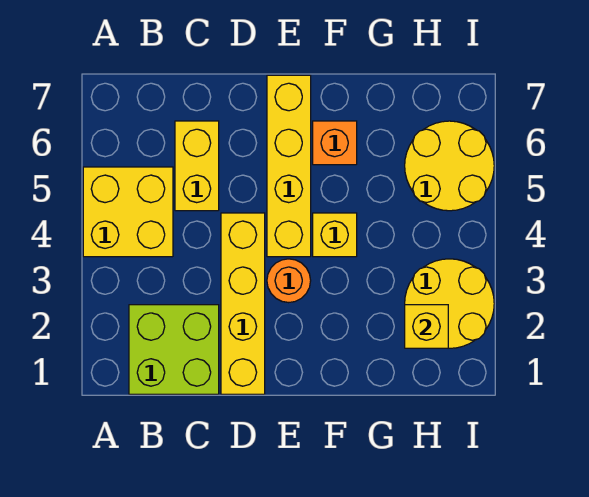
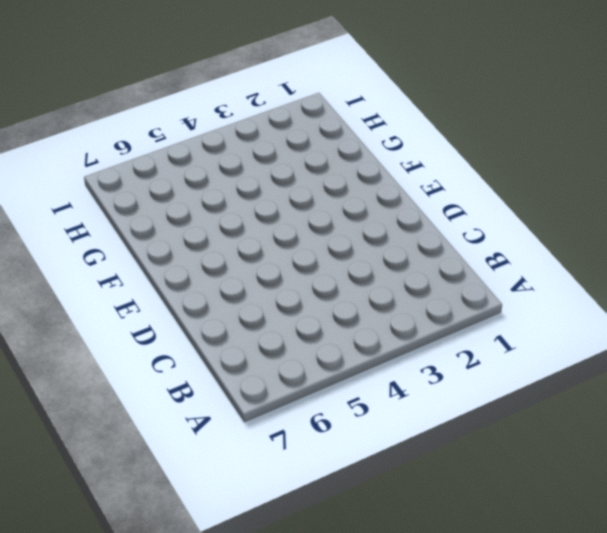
none -> yellow 2x2 brick [83,167,173,257]
none -> lime 2x2 brick [129,305,219,394]

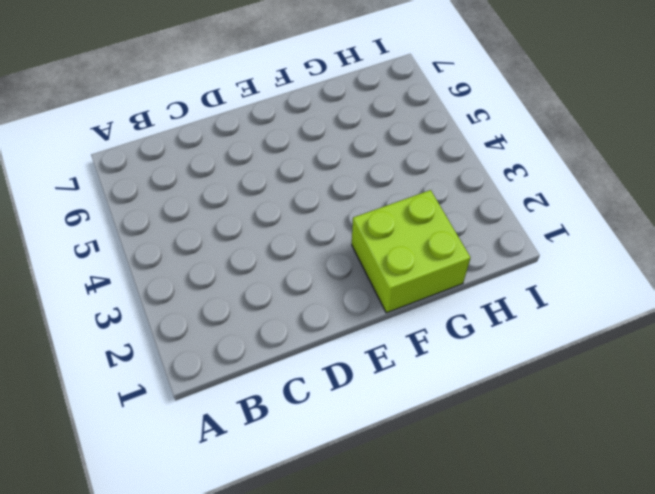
lime 2x2 brick [352,190,470,313] -> lime 2x2 brick moved to [129,305,219,394]
none -> yellow 2x2 brick [83,167,173,257]
none -> yellow 1x2 brick [175,121,219,211]

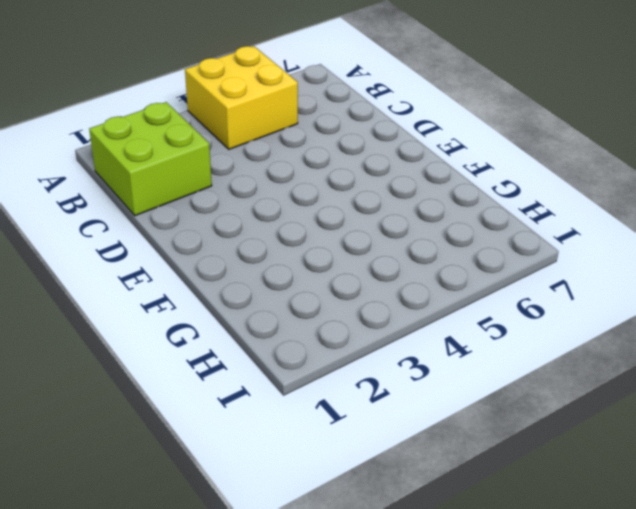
none -> yellow 1x2 brick [175,121,219,211]
none -> yellow 1x4 brick [221,213,265,394]

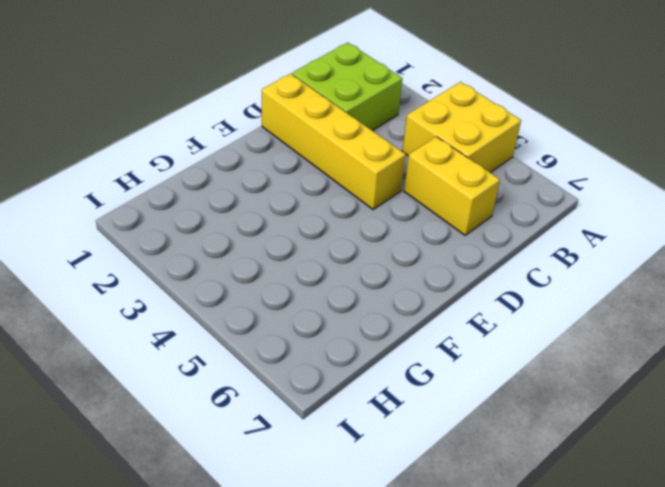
none -> orange 1x1 round brick [267,259,311,303]
none -> yellow 1x4 brick [267,75,311,257]

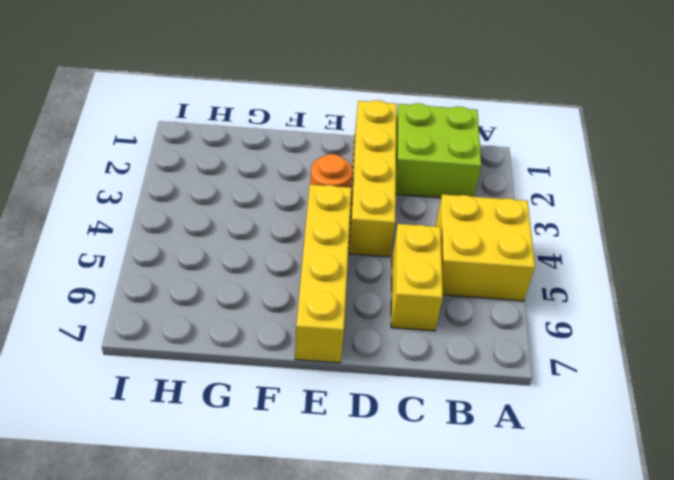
none -> yellow 1x1 brick [313,213,357,257]
none -> orange 1x1 brick [313,121,357,165]

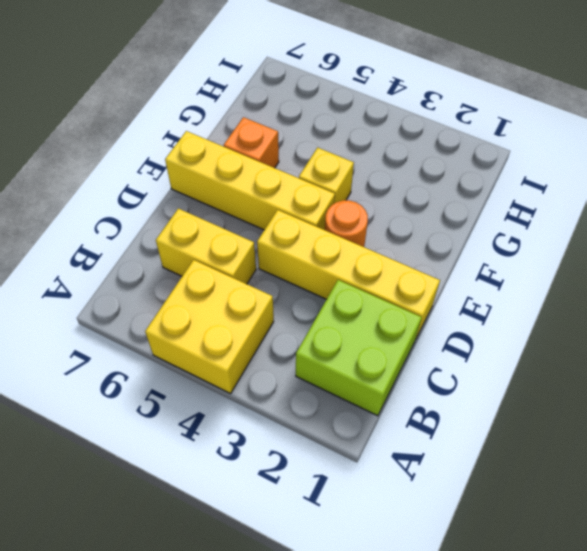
none -> yellow 2x2 round brick [405,259,494,348]
none -> yellow 2x2 round brick [405,121,494,211]

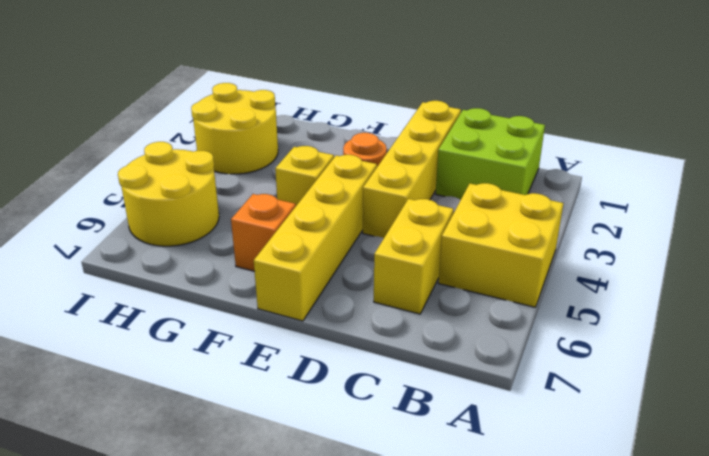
none -> yellow 1x1 brick [405,305,448,348]

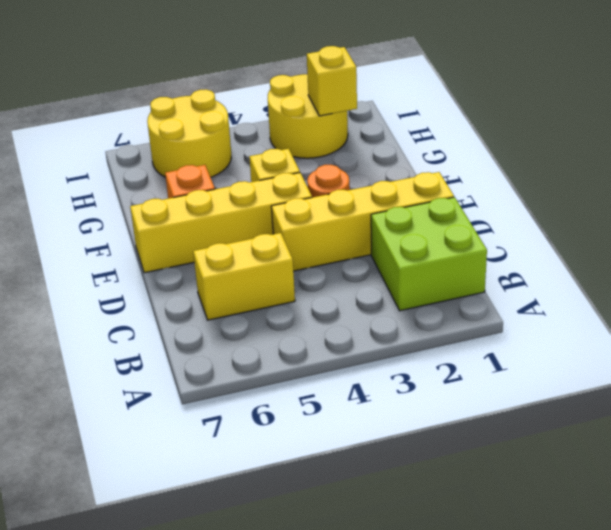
none -> yellow 2x2 brick [83,167,173,257]

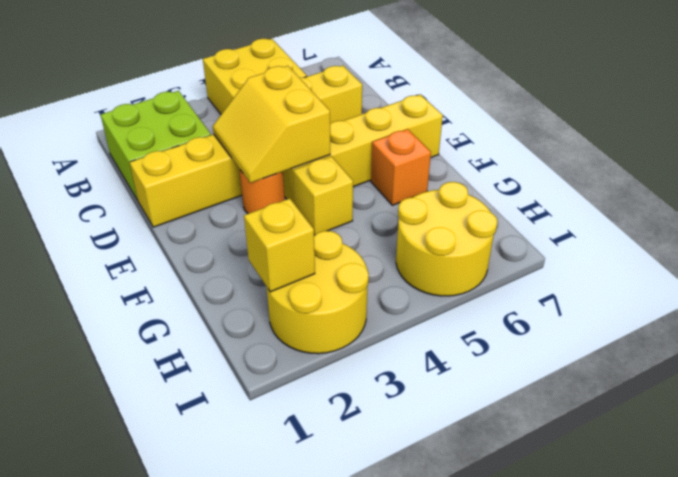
yellow 2x2 slope [213,66,330,183] -> none

